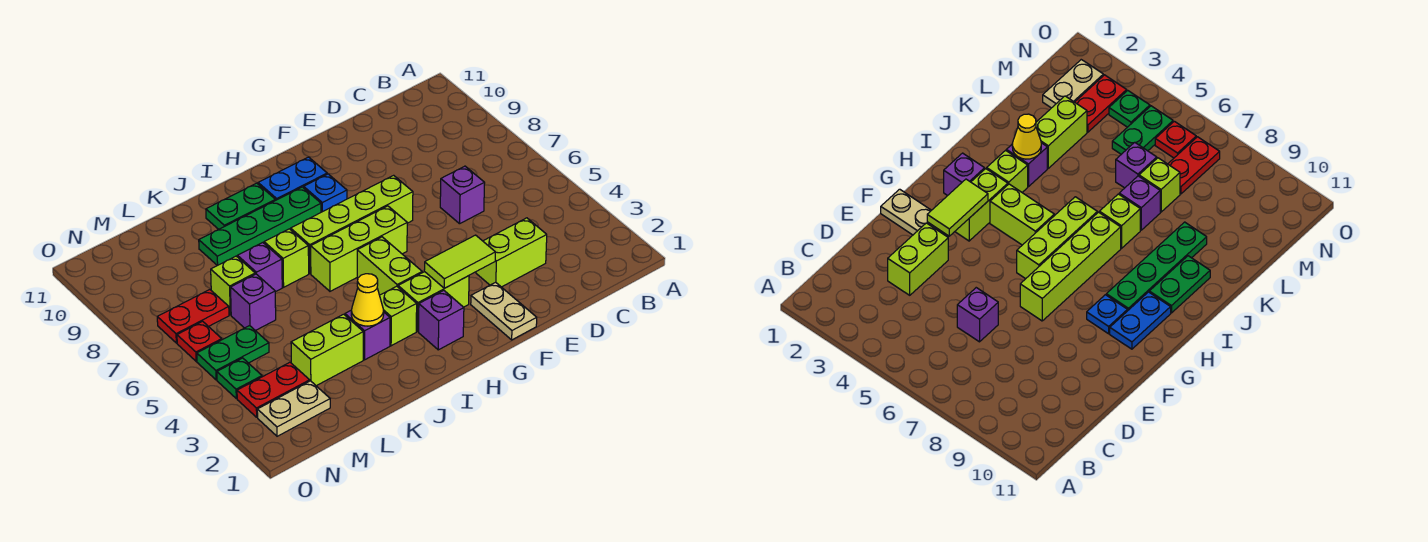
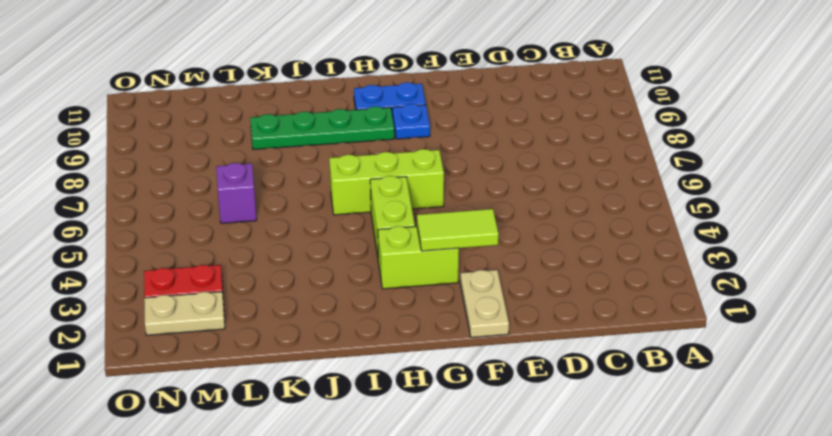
none -> lime 1x2 brick [476,218,547,287]
none -> purple 1x1 brick [440,166,485,224]
none -> lime 1x4 brick [291,175,413,274]

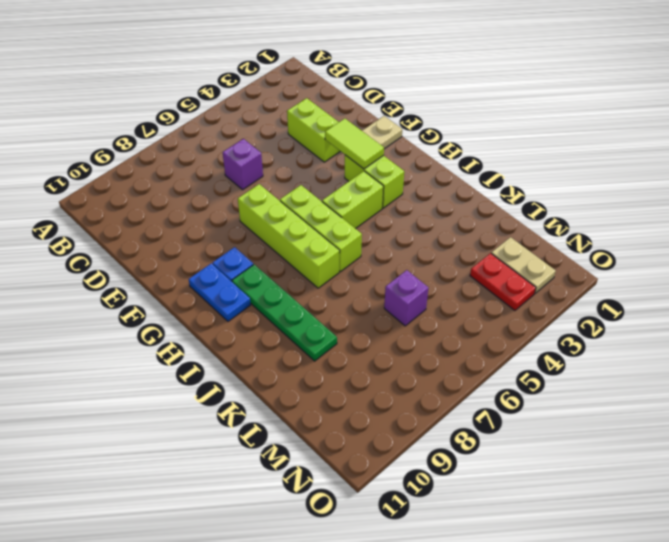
none -> purple 1x1 brick [419,291,464,350]
none -> lime 1x1 brick [380,286,417,346]
none -> green 1x2 plate [206,183,275,229]

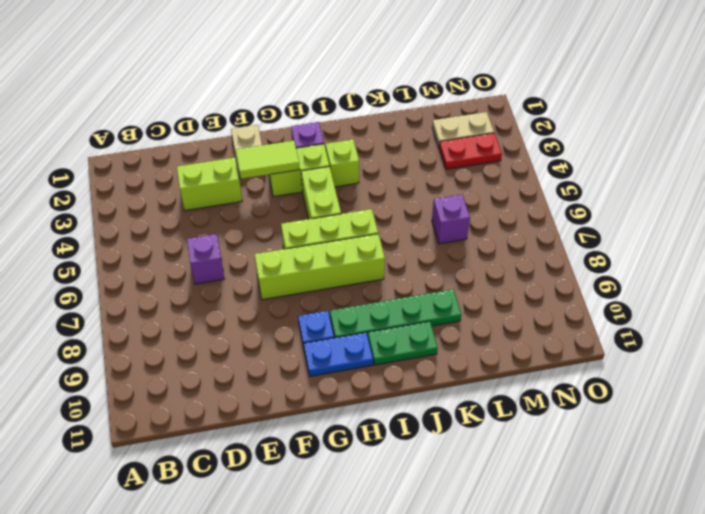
none -> purple 1x1 brick [345,311,390,360]
none -> lime 1x1 brick [264,229,309,287]
none -> lime 1x2 brick [291,314,363,386]

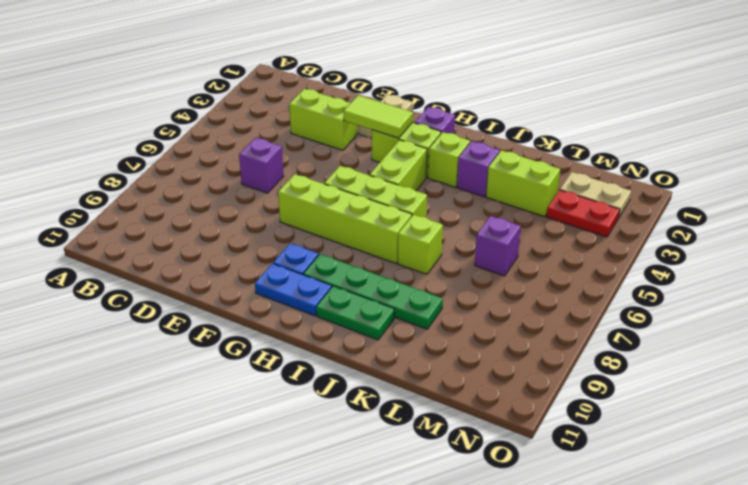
none -> purple 1x1 brick [238,243,282,292]
none -> lime 1x1 brick [211,256,255,315]
none -> green 1x2 plate [197,326,269,380]

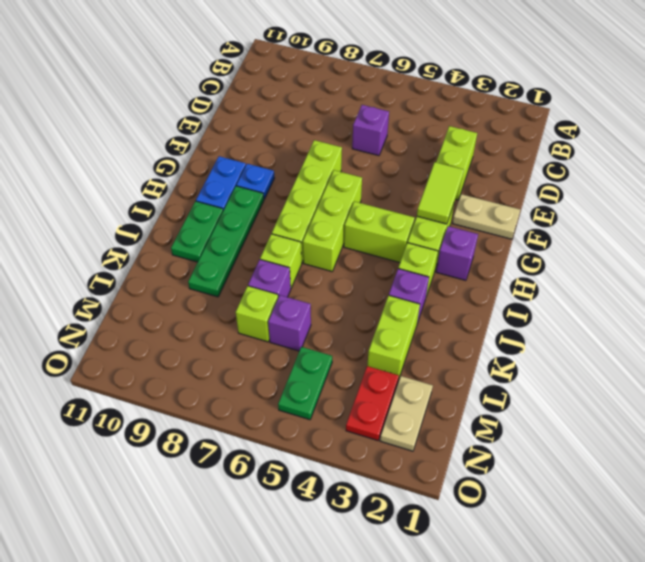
none -> red 1x2 plate [157,290,229,343]
none -> green 1x1 plate [217,358,262,399]
none -> red 1x1 plate [177,321,222,361]

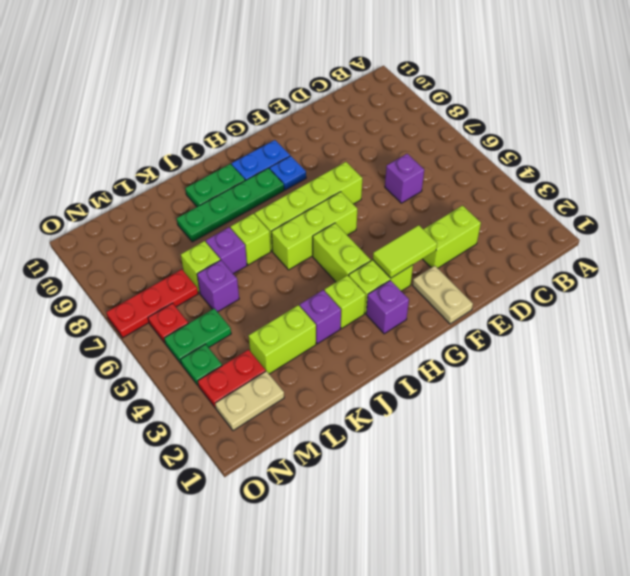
red 1x3 plate [106,269,198,338] -> red 1x2 plate [157,290,229,343]
none -> yellow 1x1 cone [351,274,384,326]

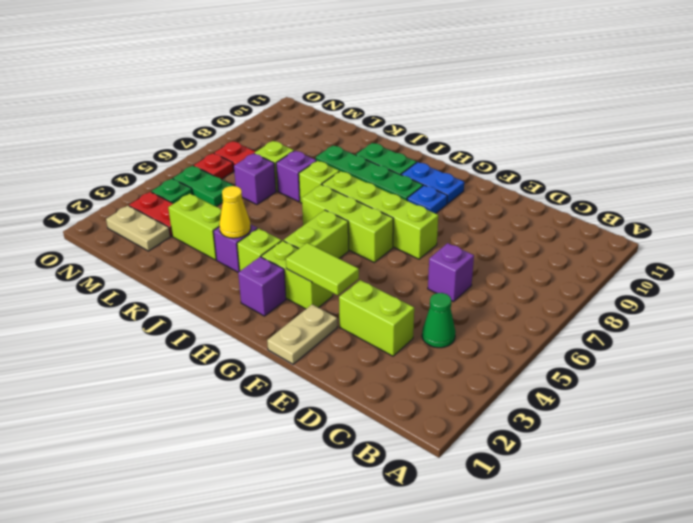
green 1x1 cone [422,293,455,348] -> none

